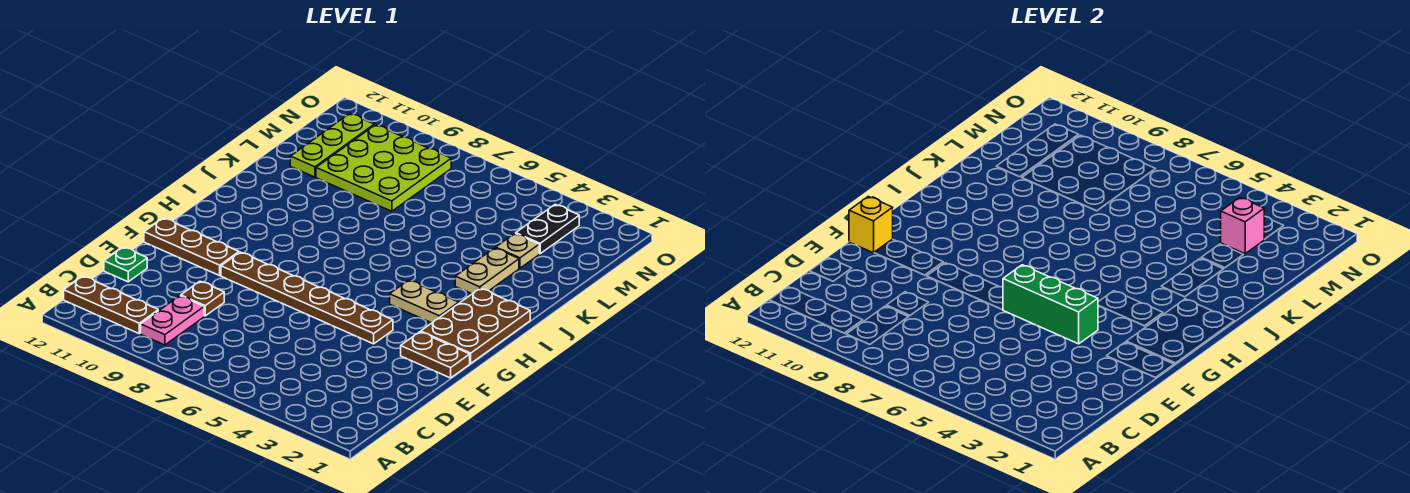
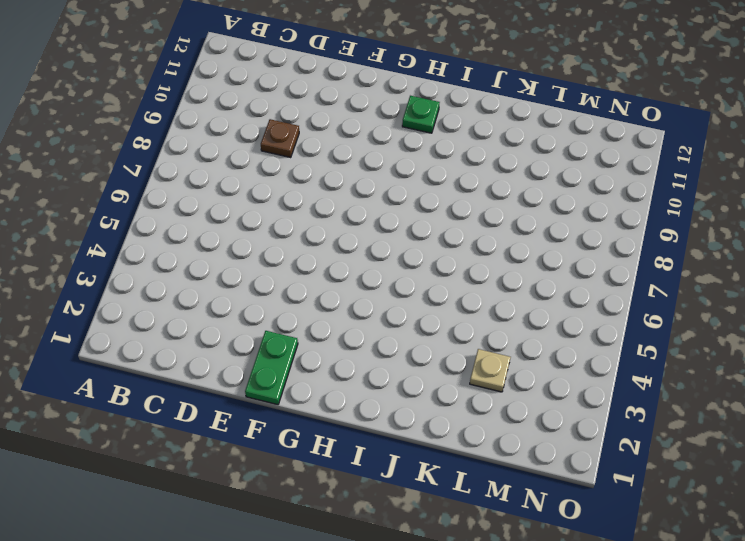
green 1x2 plate [245,331,298,405] -> brown 1x2 plate [401,332,470,378]
green 1x1 plate [402,96,440,133] -> green 1x1 plate moved to [104,247,147,282]
none -> pink 1x2 plate [141,296,204,345]
none -> brown 1x3 plate [64,276,158,333]
none -> brown 1x6 plate [221,252,393,344]

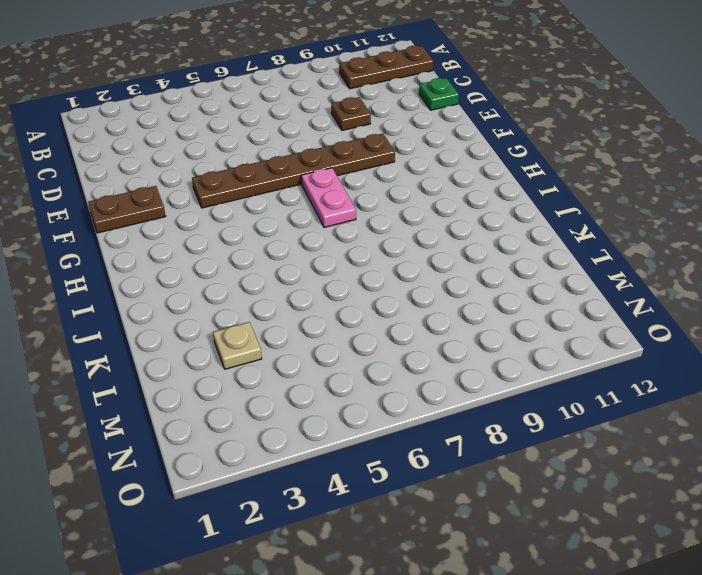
pink 1x2 plate [301,168,356,227] -> pink 1x2 plate moved to [141,296,204,345]
none -> brown 1x3 plate [144,218,239,275]
none -> brown 2x3 plate [421,288,530,363]
none -> tan 1x2 plate [390,280,459,323]

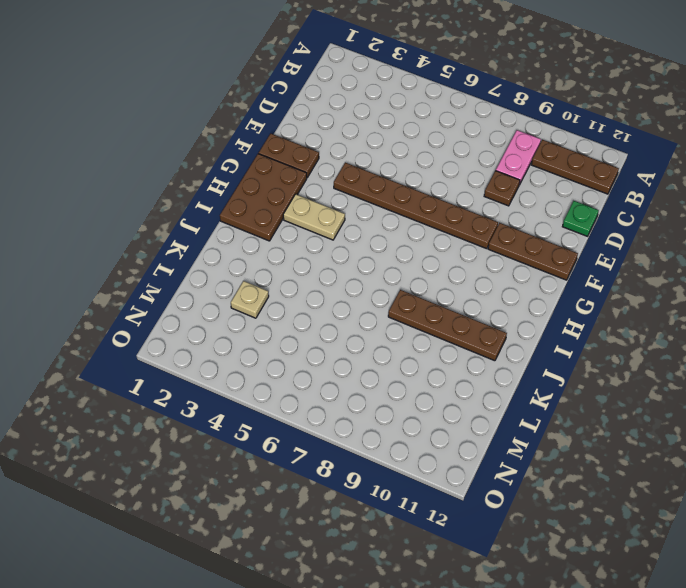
brown 1x4 plate [388,290,507,361] -> none
none -> tan 1x2 plate [455,248,519,294]
none -> lime 3x3 plate [316,125,451,211]
none -> lime 1x3 plate [290,114,374,177]

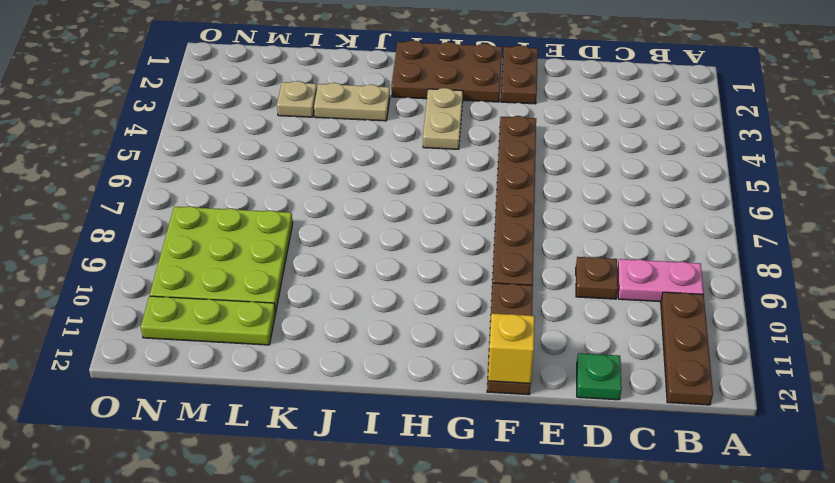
none -> black 1x2 plate [516,204,579,254]
none -> green 1x3 brick [1003,265,1098,344]
none -> pink 1x1 brick [1221,198,1264,254]

